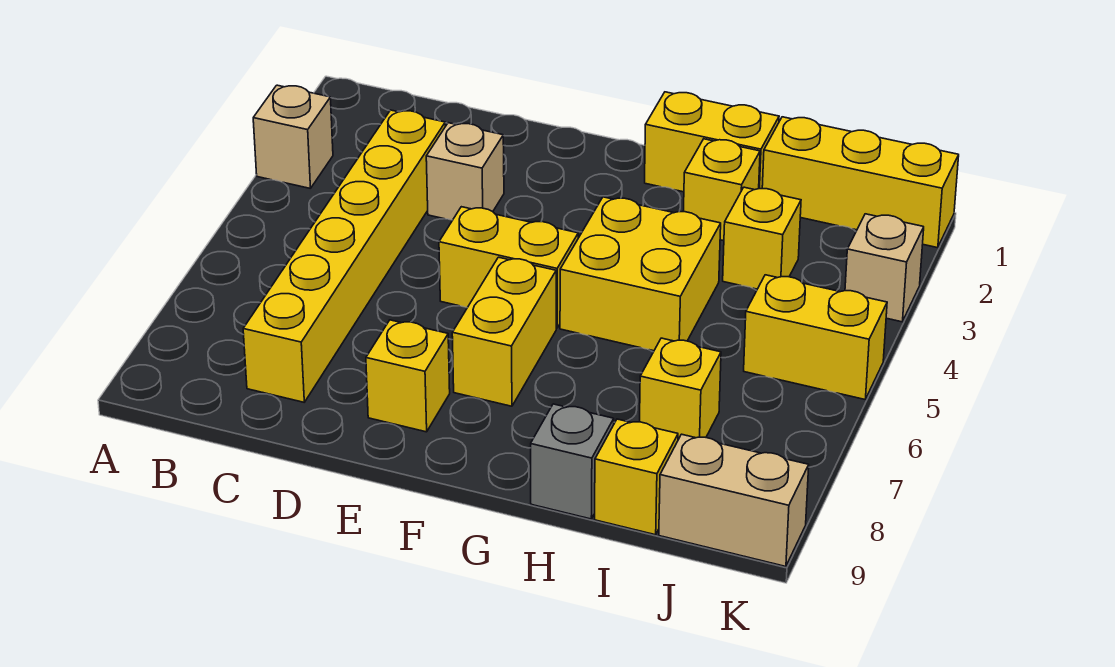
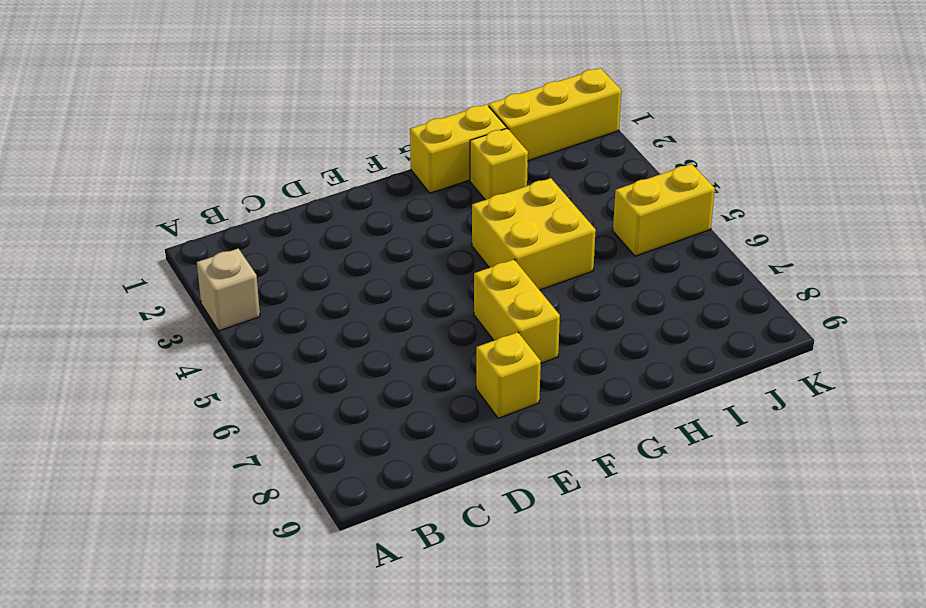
none -> yellow 1x6 brick [243,110,445,402]
none -> tan 1x1 brick [426,123,504,220]
none -> yellow 1x2 brick [439,207,578,328]

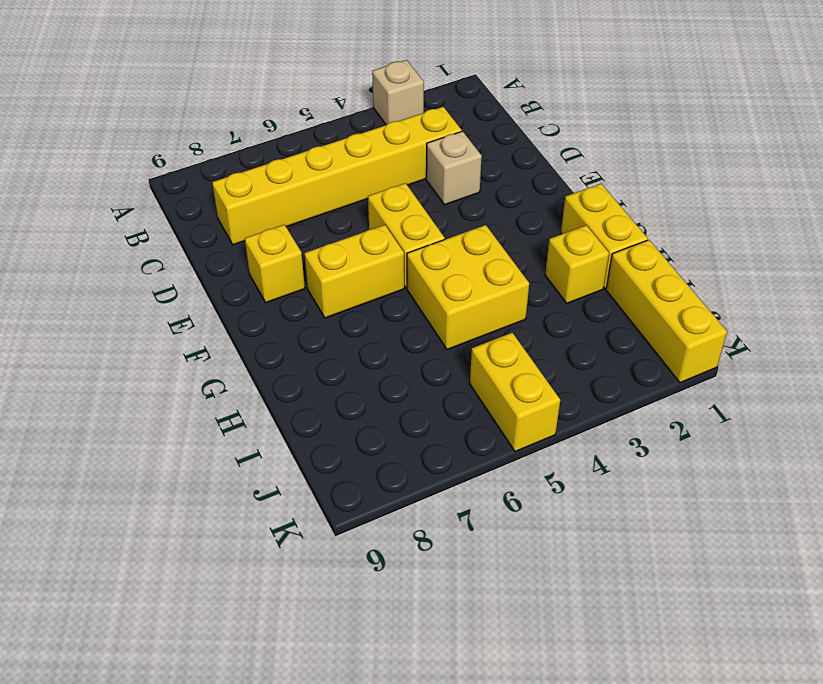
none -> grey 1x1 brick [531,404,614,519]
none -> yellow 1x1 brick [723,187,801,289]
none -> yellow 1x1 brick [640,338,721,440]

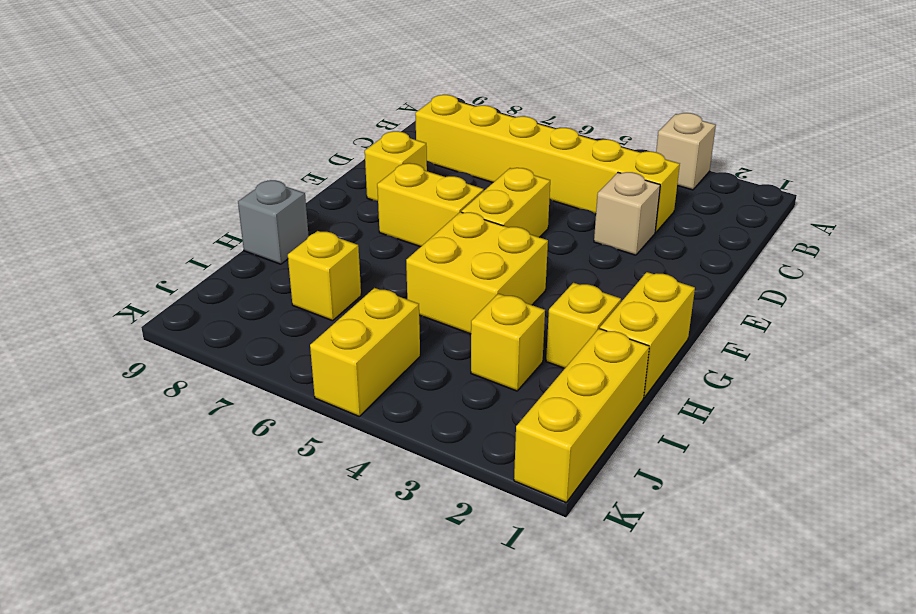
none -> yellow 1x1 brick [595,419,678,535]
none -> tan 1x2 brick [659,434,809,566]
none -> tan 1x1 brick [845,214,924,322]

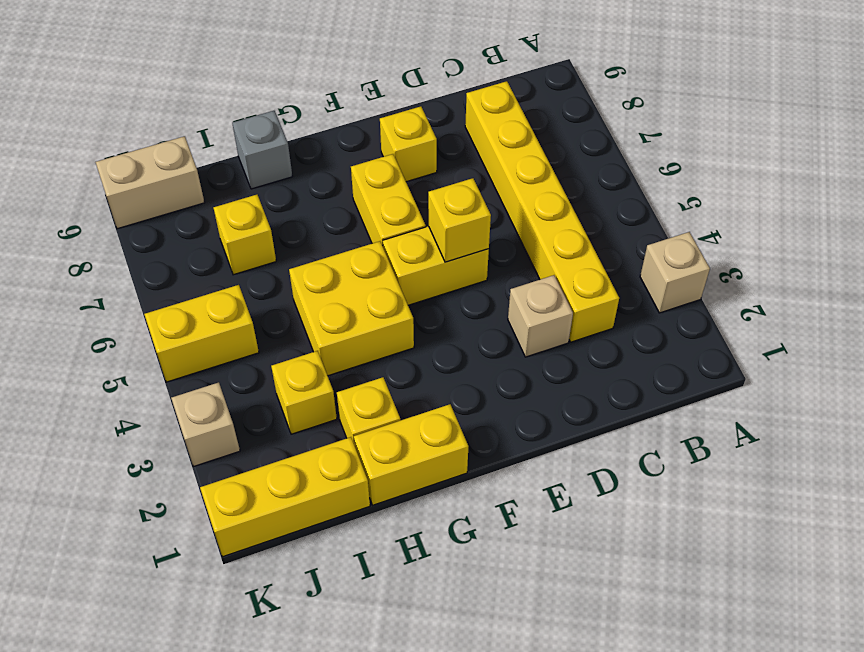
yellow 1x1 brick [428,178,491,262] -> yellow 1x1 brick moved to [595,419,678,535]

